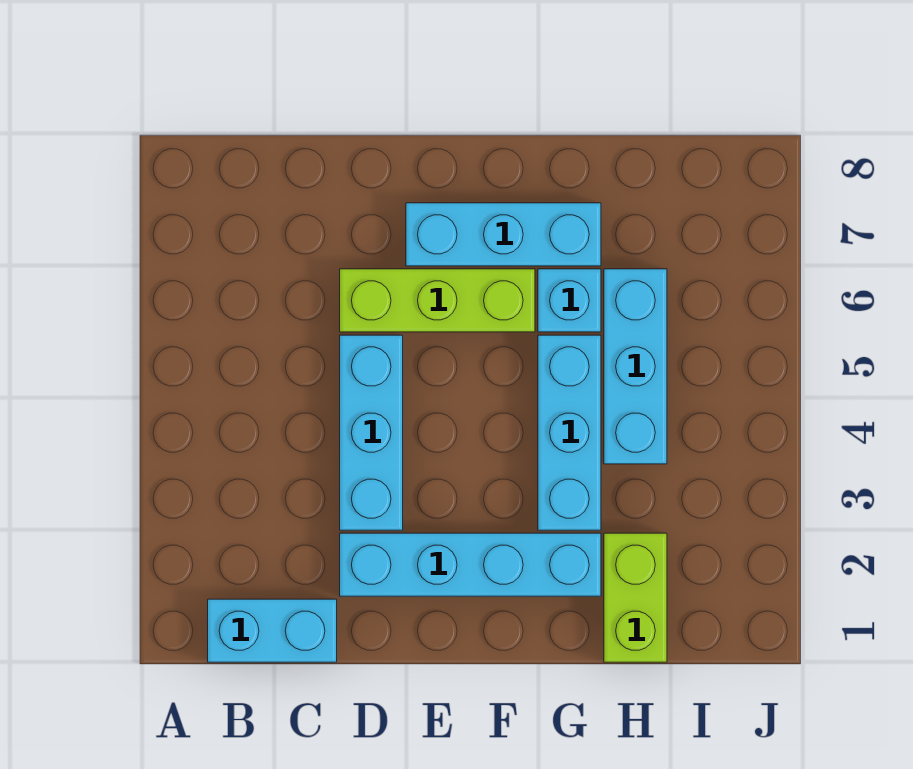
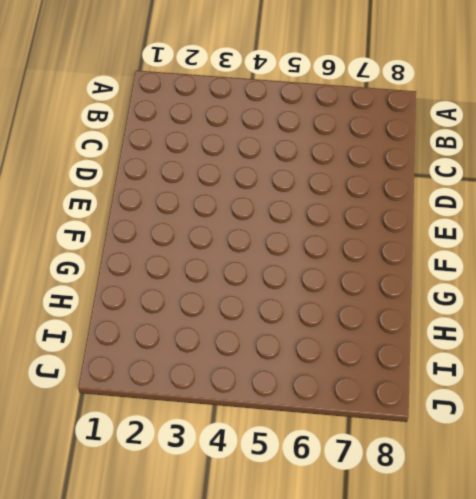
none -> cyan 1x2 brick [208,599,337,662]
none -> cyan 1x4 brick [340,533,601,596]

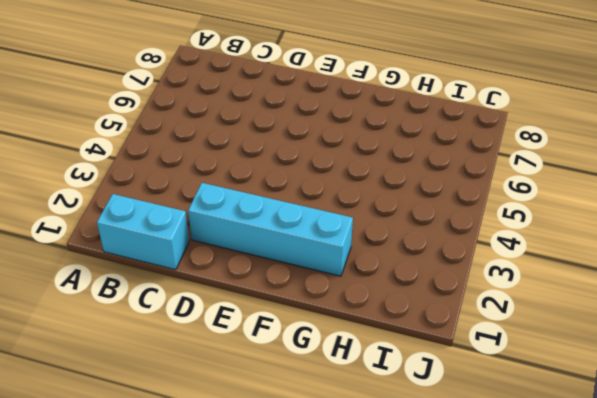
none -> cyan 1x3 brick [340,335,403,530]
none -> lime 1x3 brick [340,269,535,332]

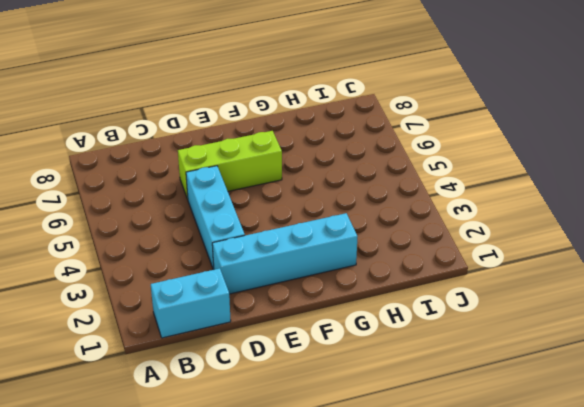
none -> cyan 1x3 brick [406,203,601,266]
none -> cyan 1x3 brick [538,335,601,530]

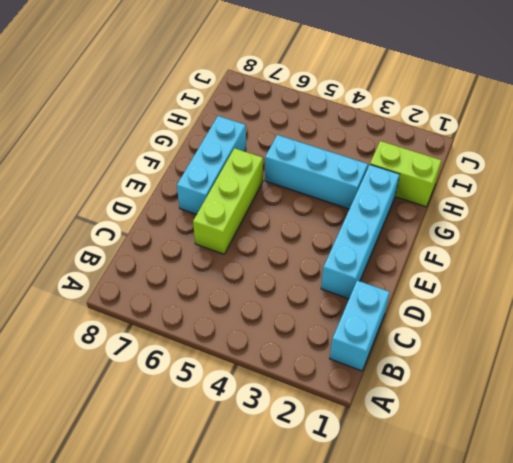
none -> cyan 1x3 brick [340,335,403,530]
none -> cyan 1x1 brick [538,269,601,332]

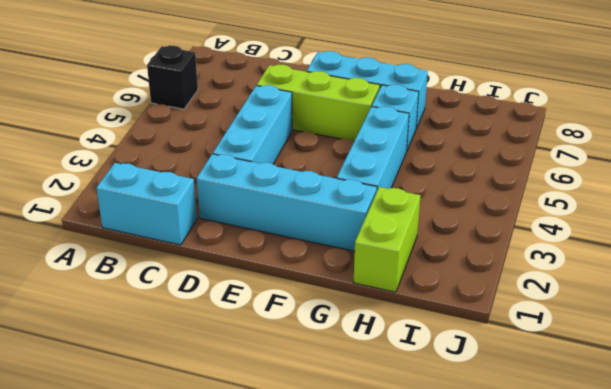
black 1x1 brick [147,45,198,109] -> none
none -> cyan 1x3 brick [604,269,667,464]

